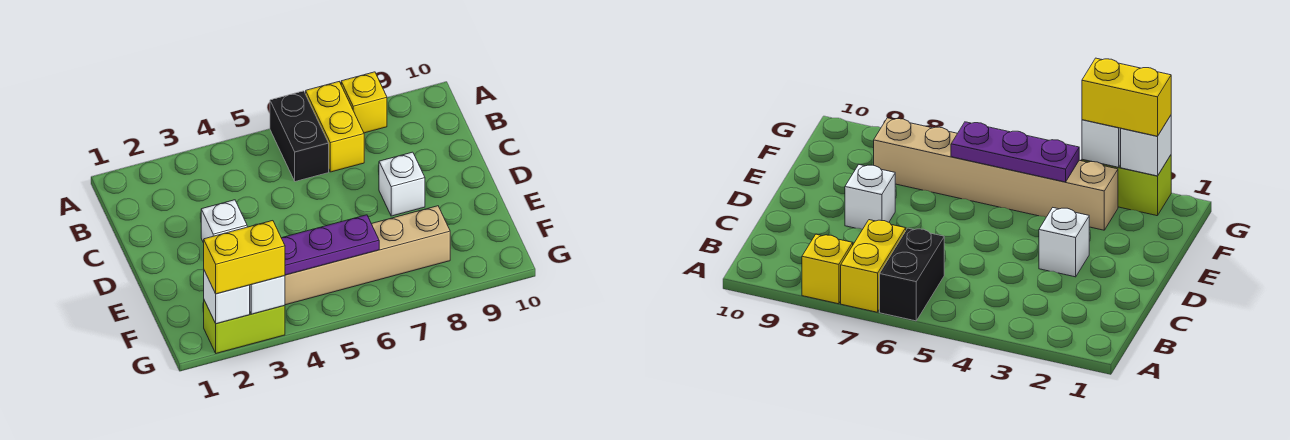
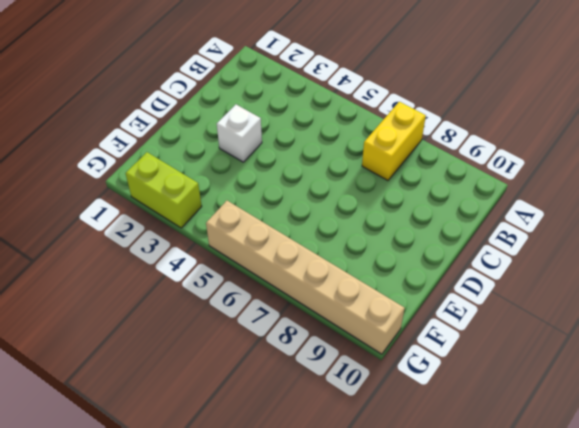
tan 1x6 brick [206,201,405,354] -> tan 1x6 brick moved to [285,206,450,305]
none -> black 1x2 brick [270,91,329,182]
none -> yellow 1x1 brick [341,72,387,133]

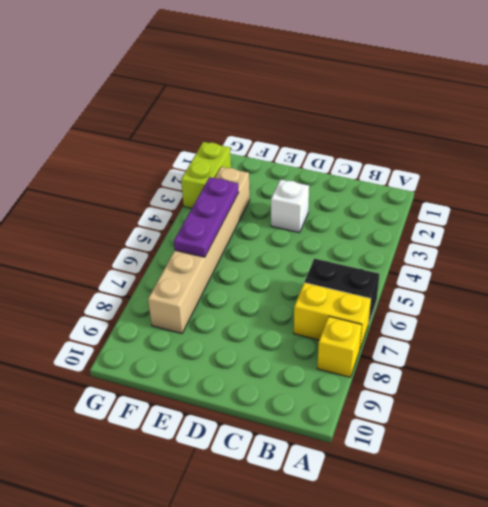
none -> white 1x1 brick [379,152,425,216]
none -> white 1x1 brick [204,271,250,324]

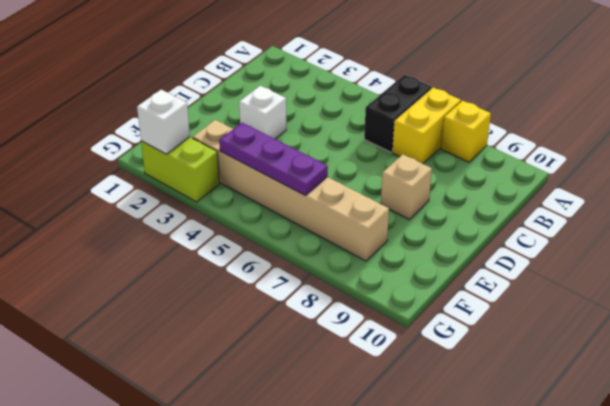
tan 1x1 brick [381,154,432,219] -> white 1x1 brick [379,152,425,216]
none -> white 1x1 brick [250,276,285,314]
none -> yellow 1x2 brick [204,221,285,294]

